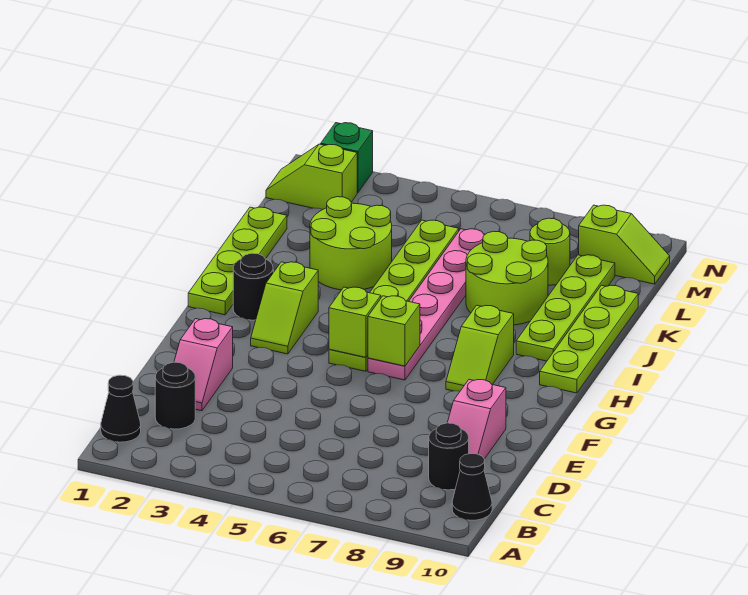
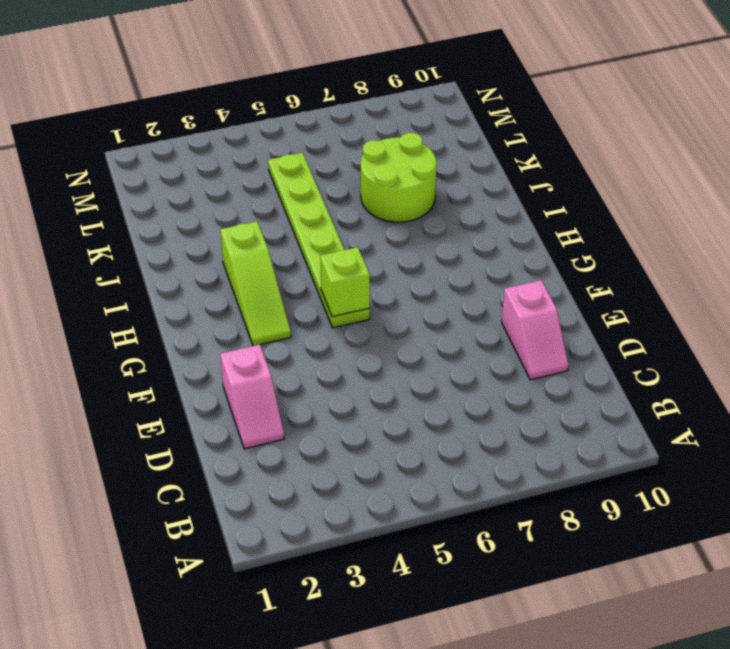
lime 1x3 slope [220,221,291,346] -> lime 1x2 slope [251,262,318,354]
none -> black 1x1 cone [101,375,141,442]
none -> black 1x1 cone [452,454,492,520]
none -> black 1x1 round brick [155,362,195,429]

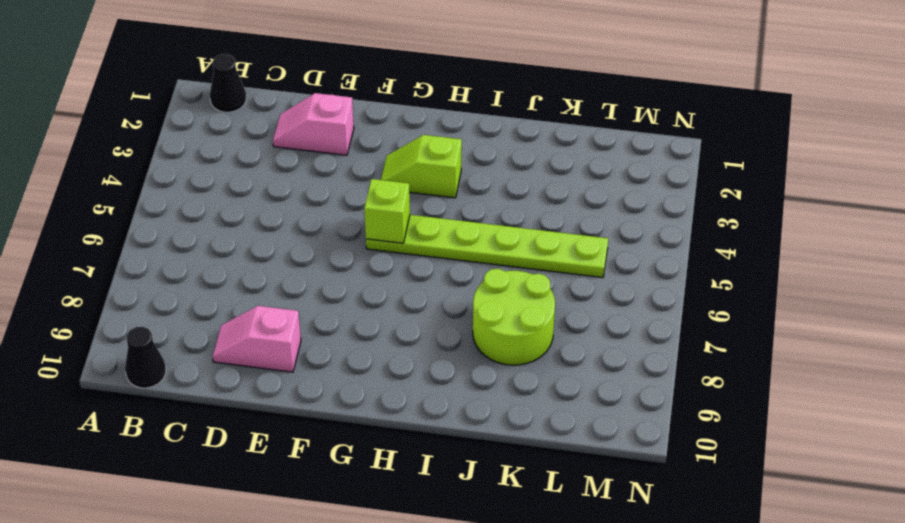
none -> black 1x1 round brick [155,362,195,429]
none -> black 1x1 round brick [429,423,469,490]
none -> pink 1x6 plate [368,229,485,380]

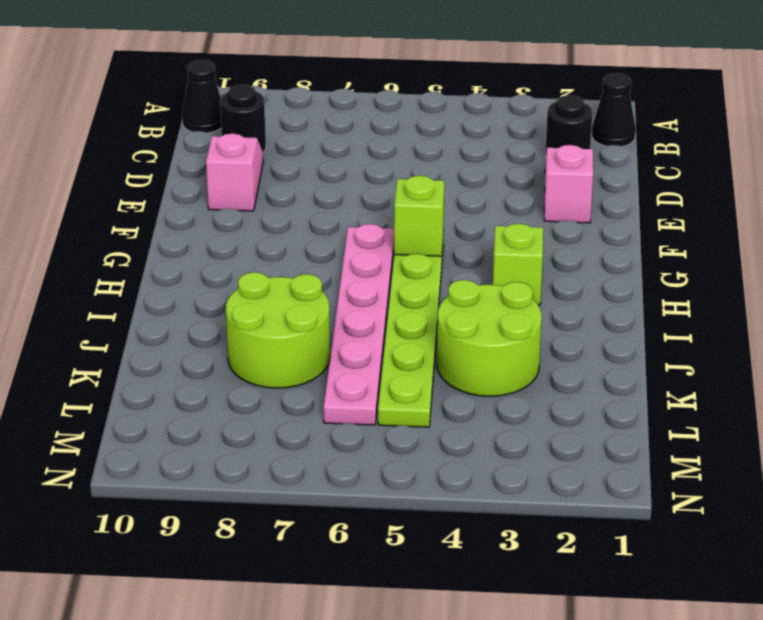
none -> lime 1x2 slope [446,305,514,391]
none -> lime 1x4 plate [188,207,287,315]
none -> black 1x1 round brick [233,253,273,320]

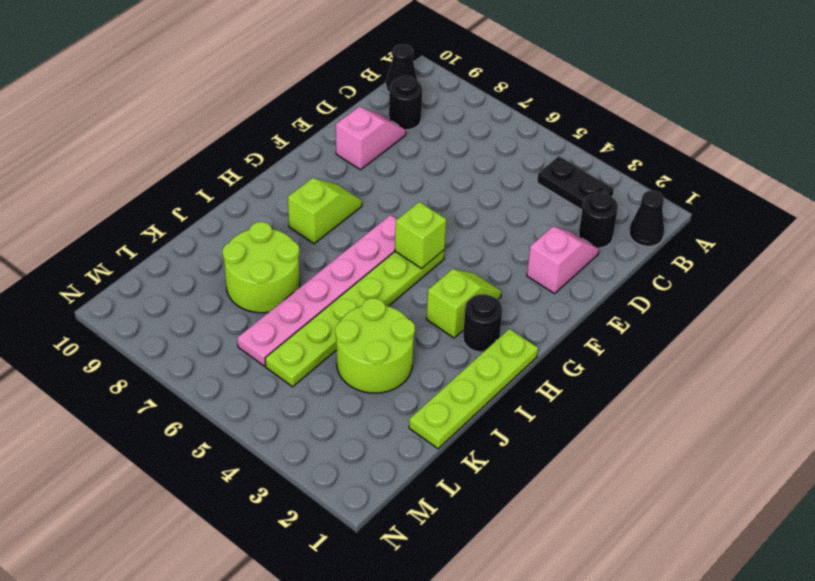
black 1x2 plate [537,156,614,210] -> none
none -> lime 1x4 plate [540,285,638,393]
none -> lime 1x4 plate [516,255,615,361]
none -> lime 1x1 round brick [530,218,570,285]

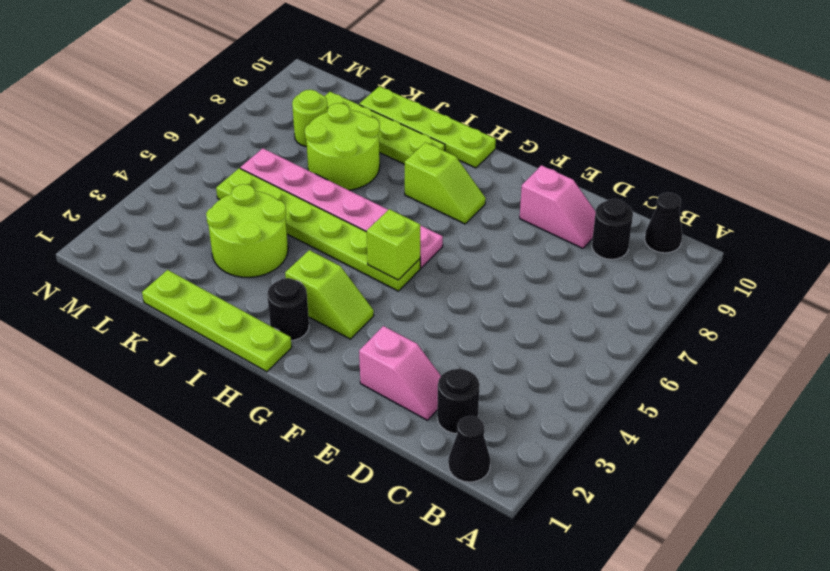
none -> lime 1x2 slope [266,144,357,210]
none -> lime 1x2 slope [579,205,670,284]
none -> green 1x1 brick [321,123,373,193]

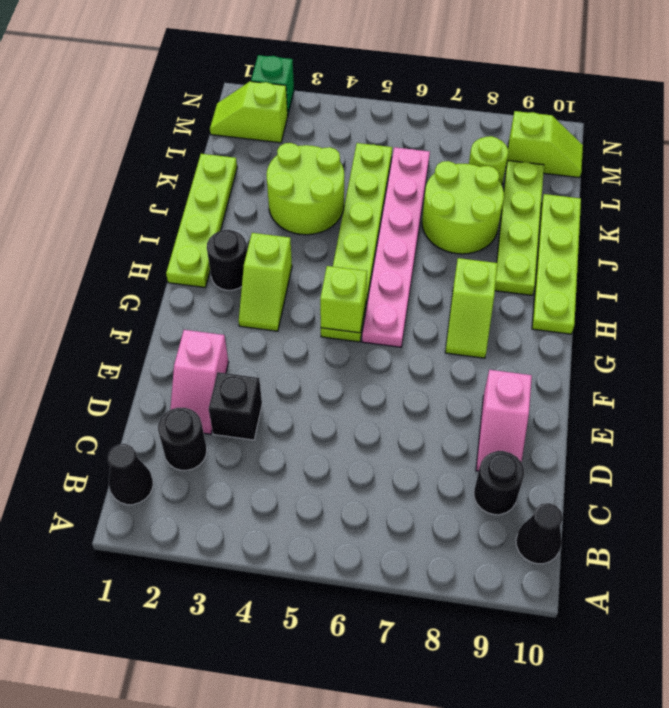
black 1x1 brick [209,372,262,440] -> none
none -> lime 1x1 brick [368,296,420,366]

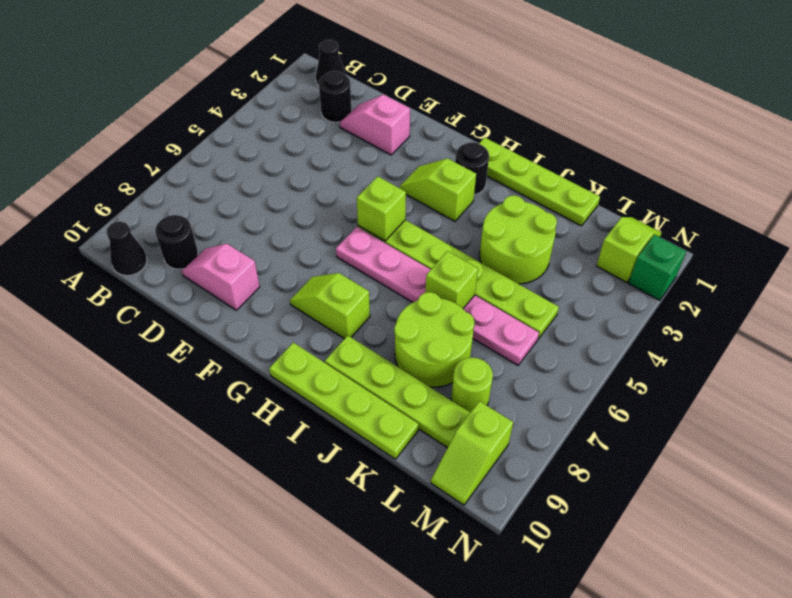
lime 1x1 brick [425,251,478,309] -> lime 1x1 brick moved to [368,296,420,366]

